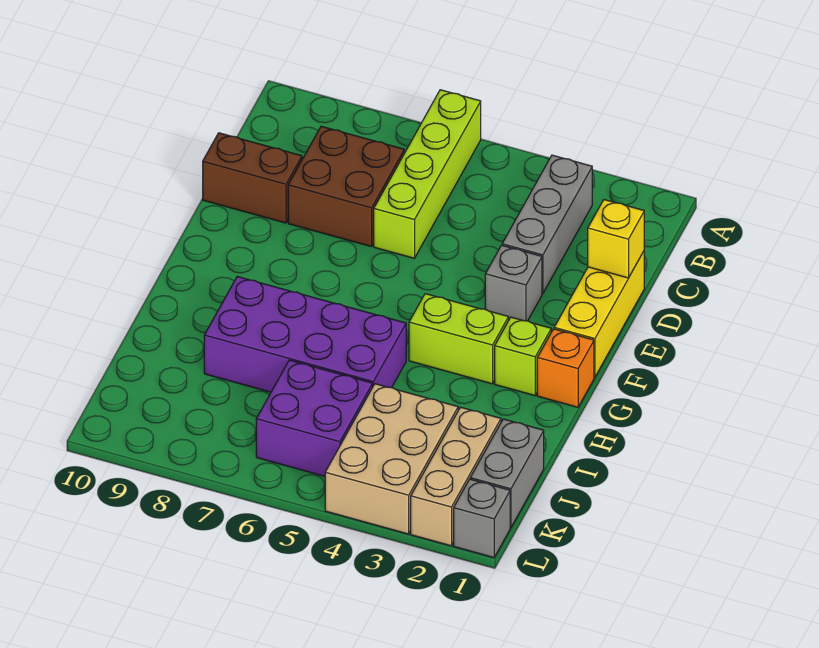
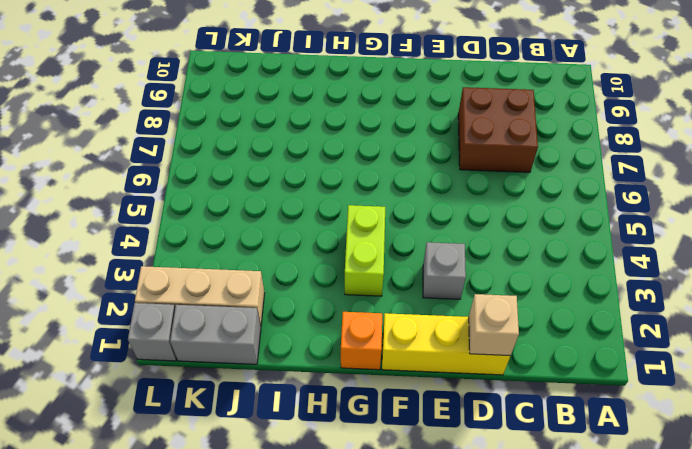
tan 1x1 brick [469,294,519,356] -> yellow 1x1 brick [588,200,644,278]
none -> lime 1x4 brick [374,90,481,258]
none -> grey 1x3 brick [502,155,592,294]
none -> brown 1x2 brick [203,133,302,223]

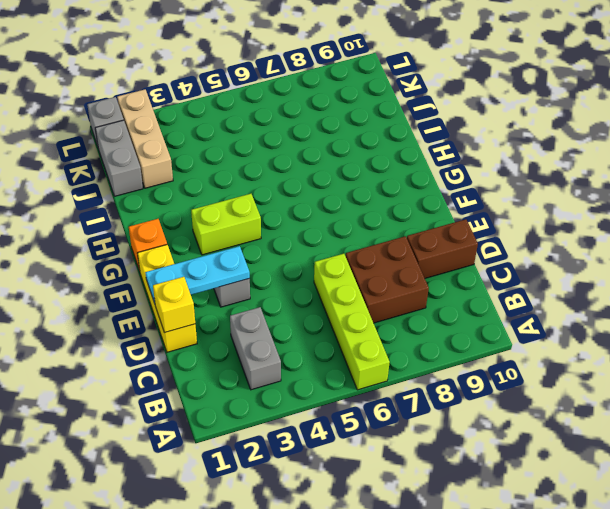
grey 1x2 brick [230,307,281,390] -> grey 1x3 brick [502,155,592,294]
cyan 1x3 plate [145,246,250,303] -> none
none -> lime 1x1 brick [495,317,551,396]
none -> purple 2x4 brick [204,277,406,392]
none -> tan 2x3 brick [325,384,458,534]

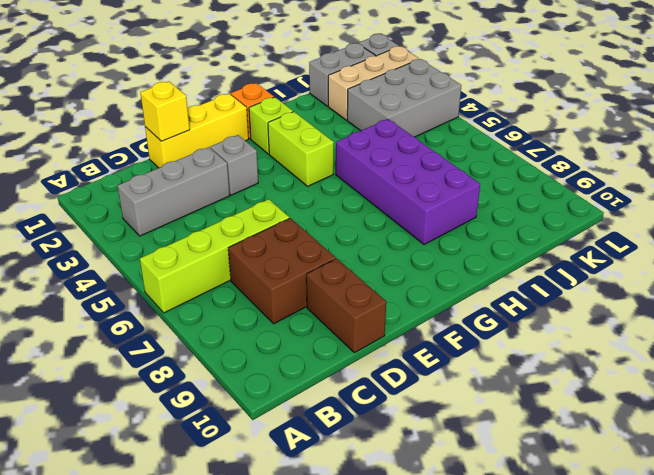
grey 2x3 brick [347,59,461,137] -> tan 2x3 brick [325,384,458,534]
none -> purple 2x2 brick [256,360,373,476]

